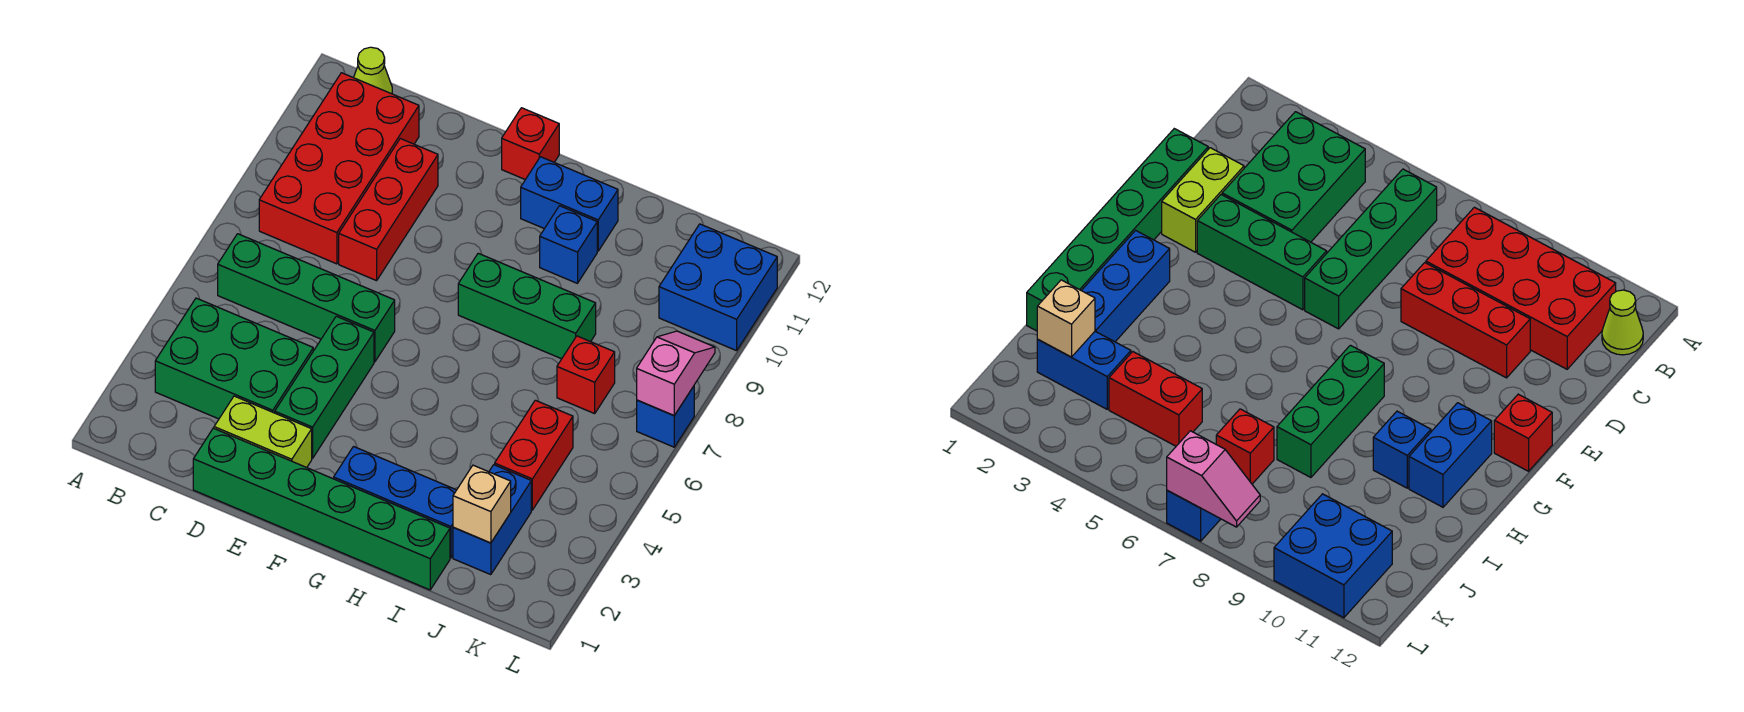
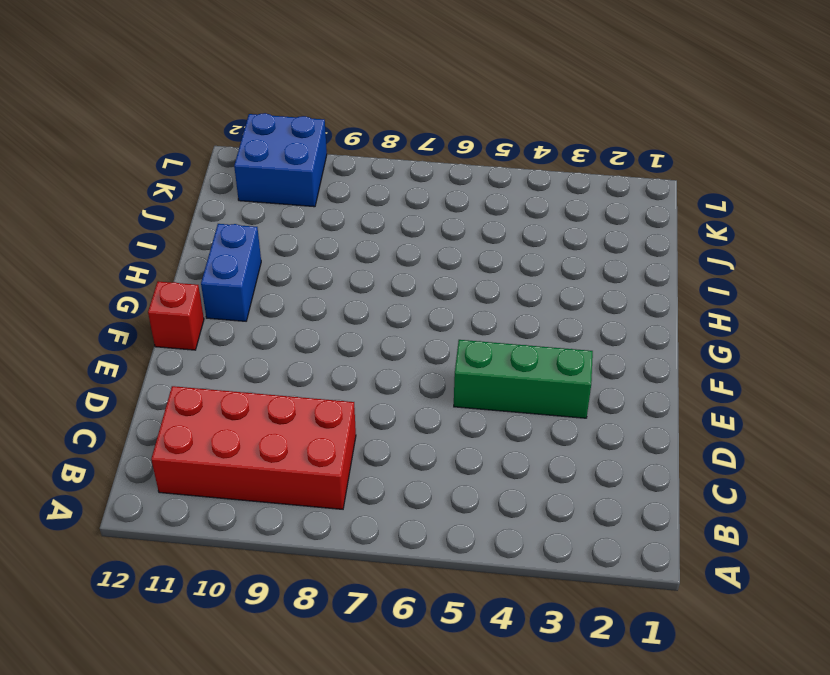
none -> green 2x3 brick [155,298,313,419]
none -> green 1x4 brick [218,234,395,362]
none -> lime 1x1 cone [354,47,392,94]

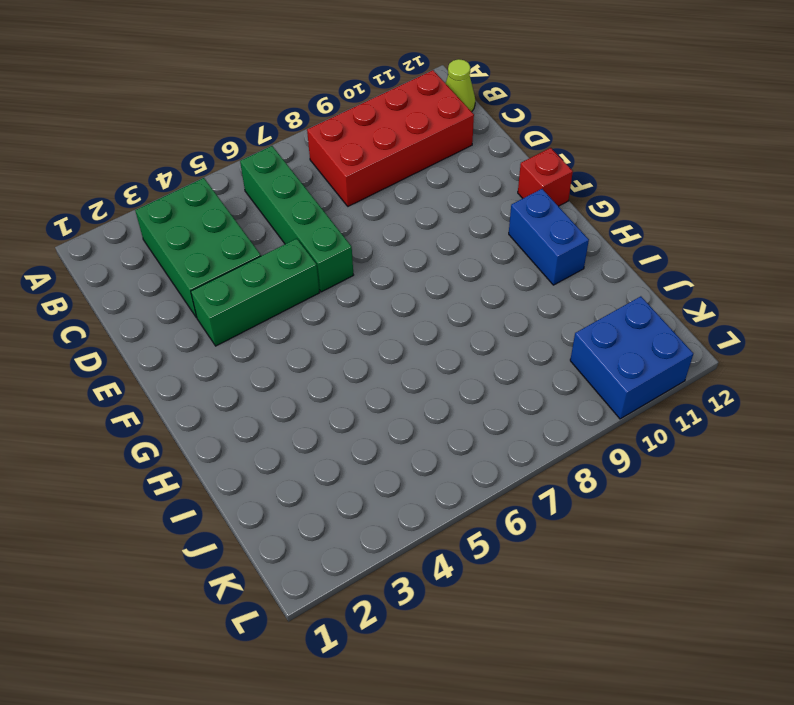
none -> green 1x6 brick [193,428,450,590]
none -> lime 1x2 brick [214,396,312,468]
none -> red 1x3 brick [339,139,438,281]

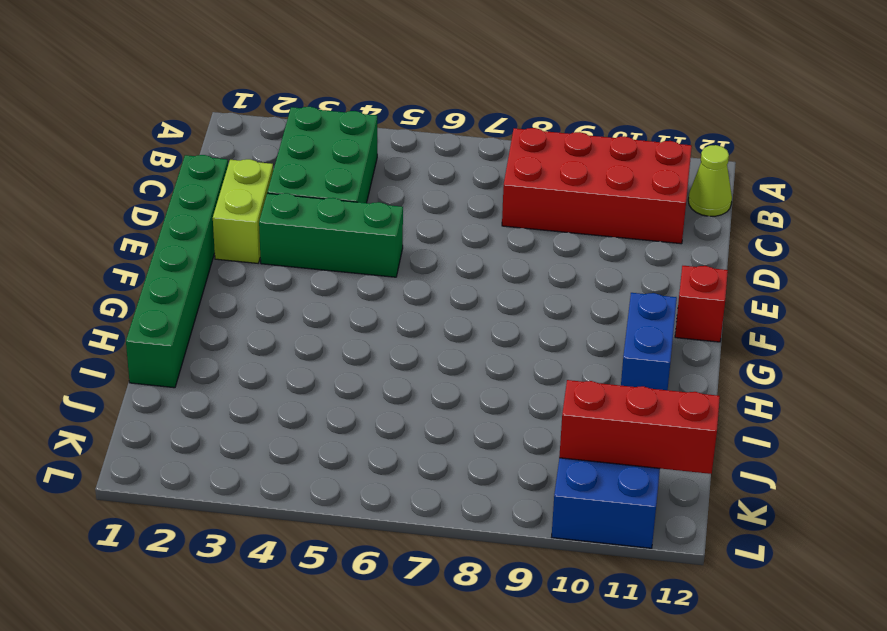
red 1x3 brick [559,380,720,474] -> red 1x3 brick moved to [339,139,438,281]
none -> green 1x4 brick [218,234,395,362]
none -> blue 1x3 brick [334,447,456,558]
none -> green 1x3 brick [458,253,596,359]

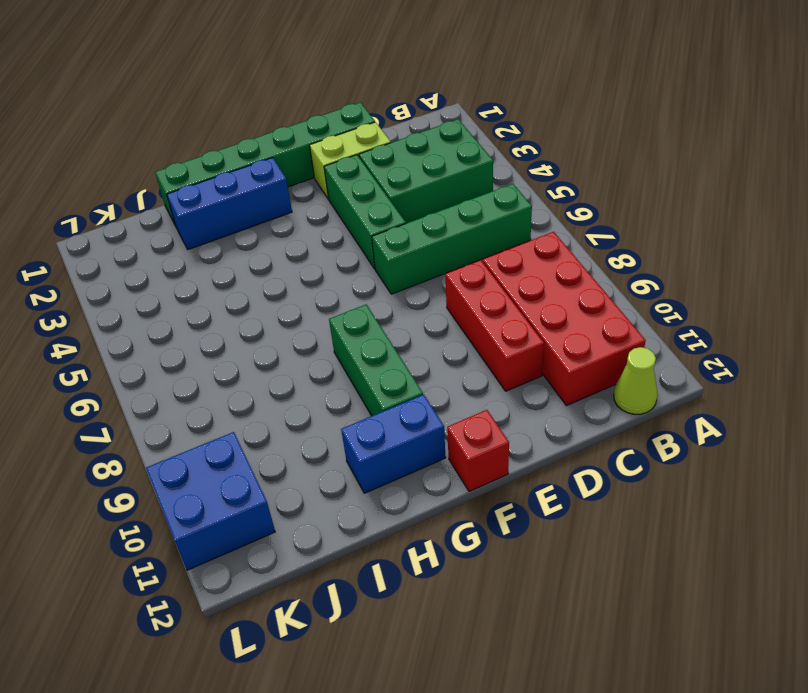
green 1x3 brick [329,304,423,416] -> green 1x3 brick turned to [458,253,596,359]
none -> blue 1x1 brick [540,206,597,283]
none -> blue 1x2 brick [453,465,531,575]
none -> red 1x2 brick [495,400,573,510]

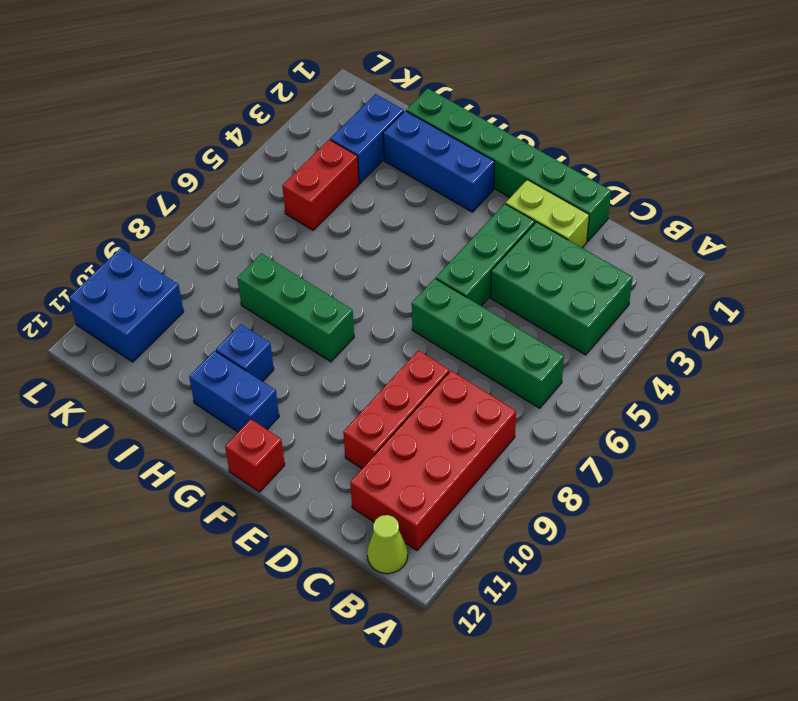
none -> red 1x1 brick [557,336,615,414]
none -> blue 1x1 brick [637,386,694,447]
none -> tan 1x1 brick [453,465,511,543]

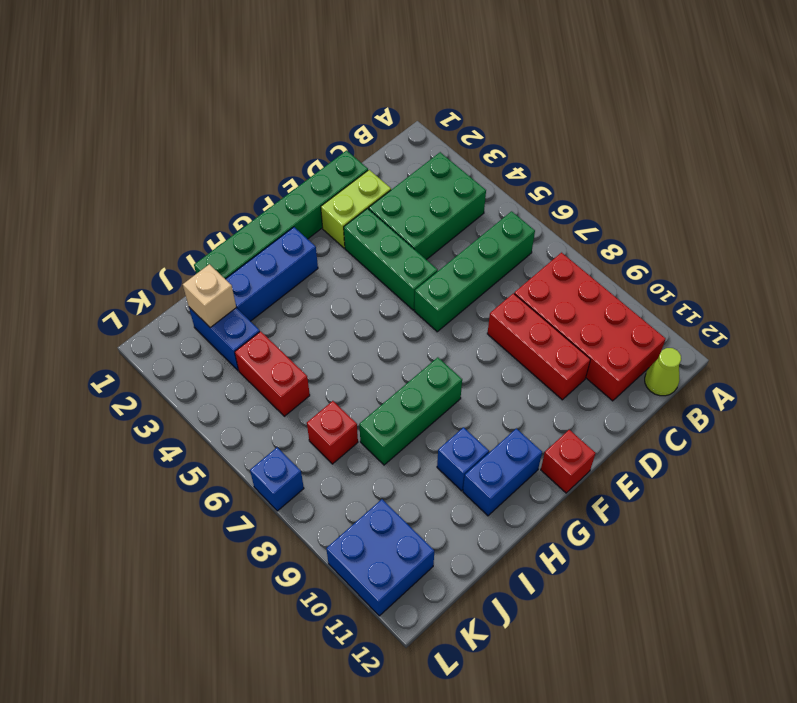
none -> pink 1x2 slope [637,331,715,415]

